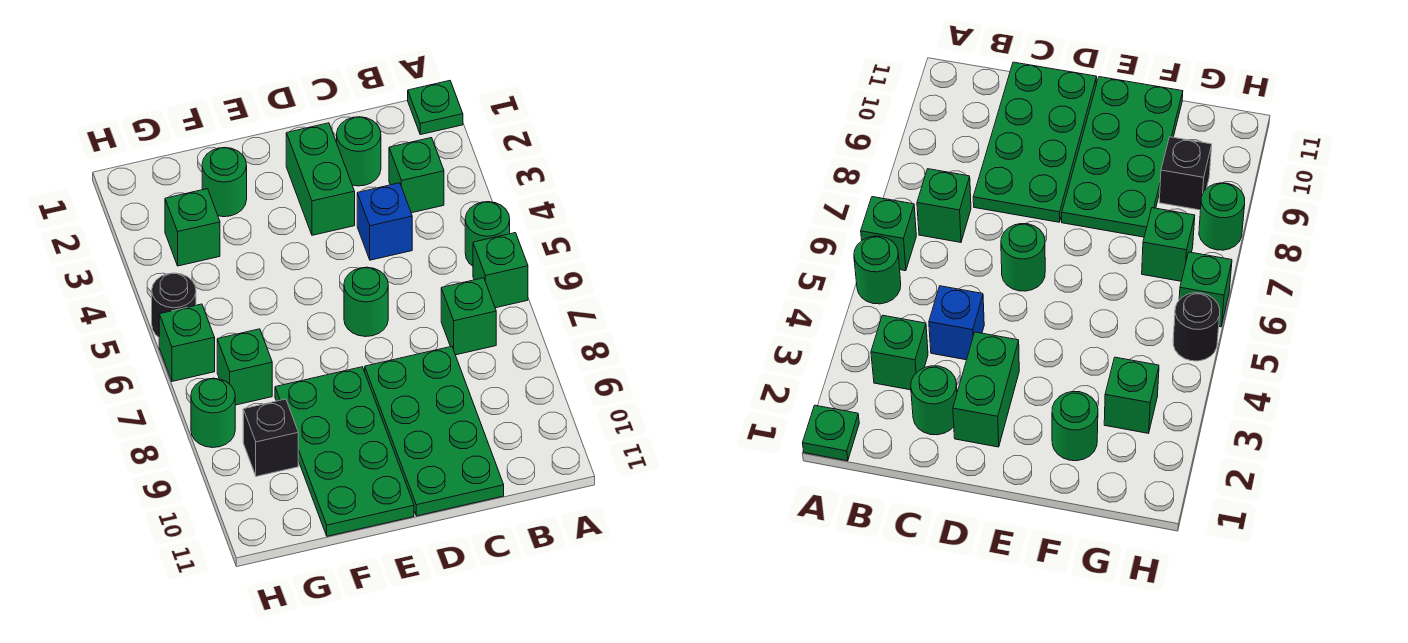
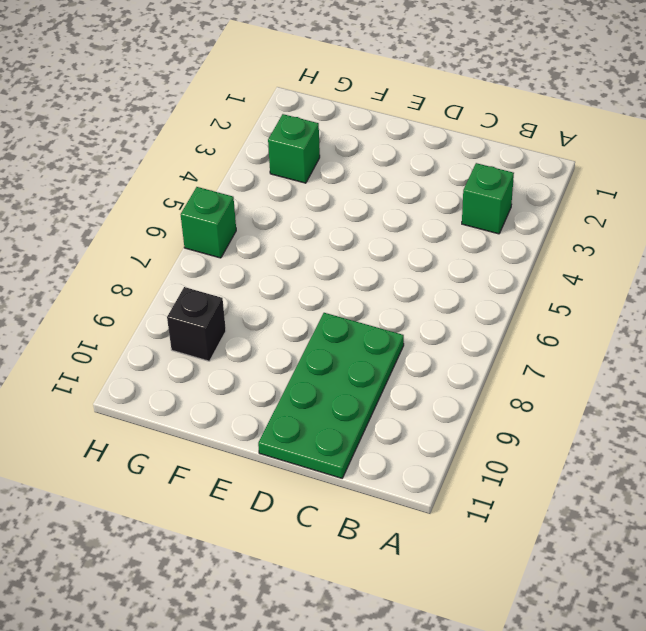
none -> green 1x1 plate [408,81,463,135]
none -> green 1x1 round brick [465,202,510,266]
none -> green 1x1 brick [473,233,528,308]

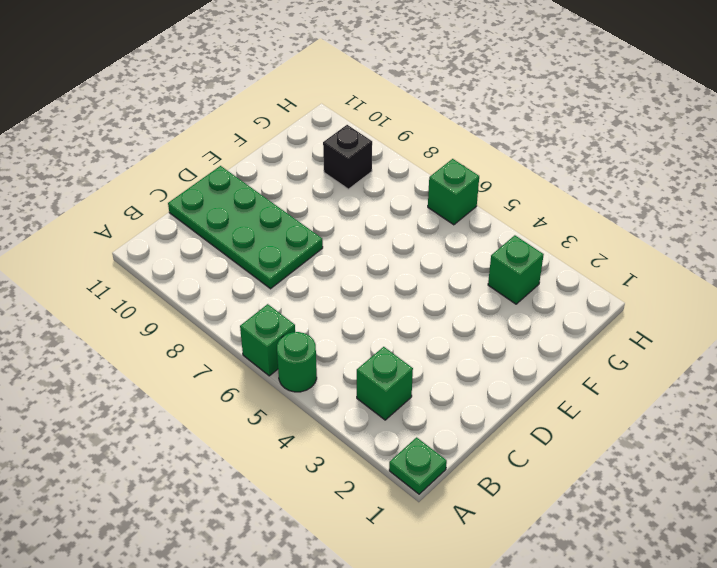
none -> green 1x1 brick [441,278,496,355]
none -> green 1x1 round brick [337,117,381,186]
none -> blue 1x1 brick [357,183,412,260]

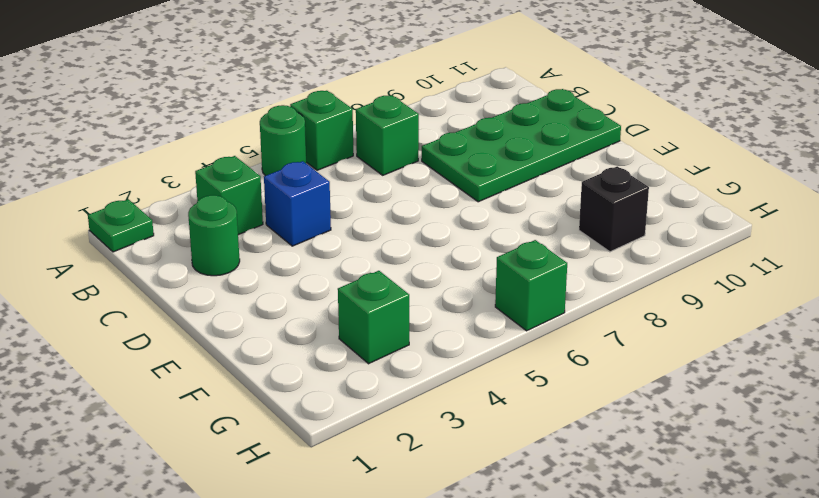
none -> green 1x2 brick [286,123,355,235]
none -> green 1x1 round brick [344,267,388,337]
none -> green 2x4 plate [275,367,414,536]

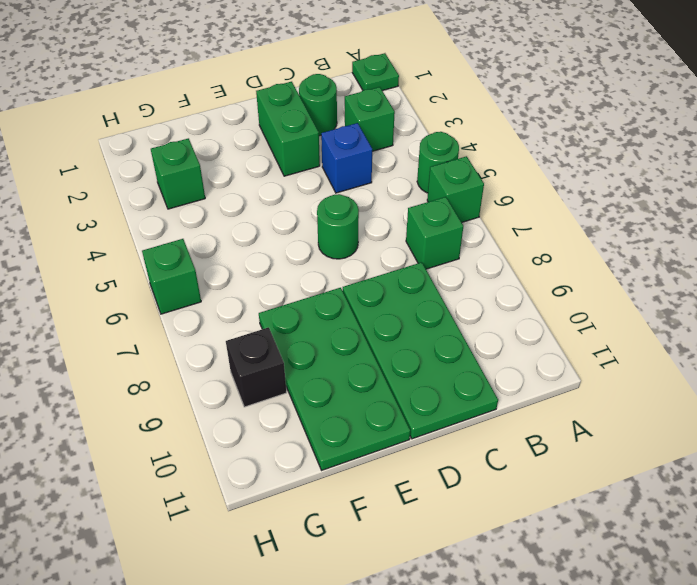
none -> green 1x1 round brick [202,148,247,217]
none -> green 1x1 brick [217,329,272,405]
none -> black 1x1 round brick [152,273,196,337]

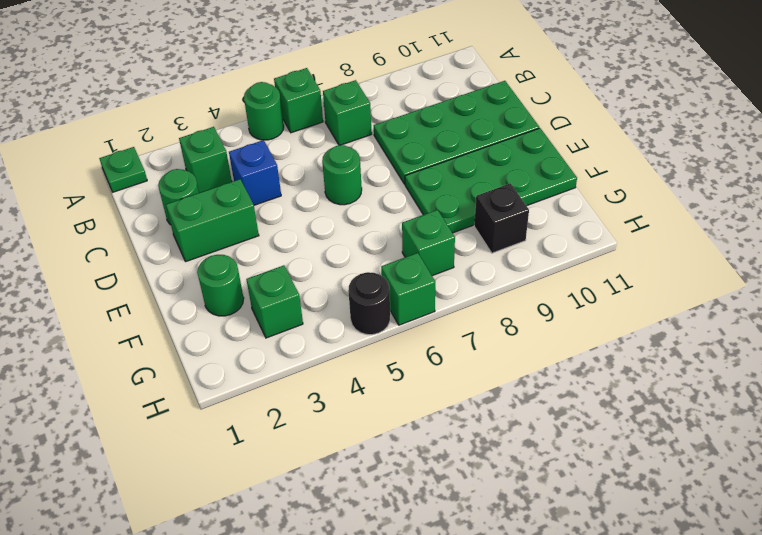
none -> green 1x1 round brick [191,378,235,448]

